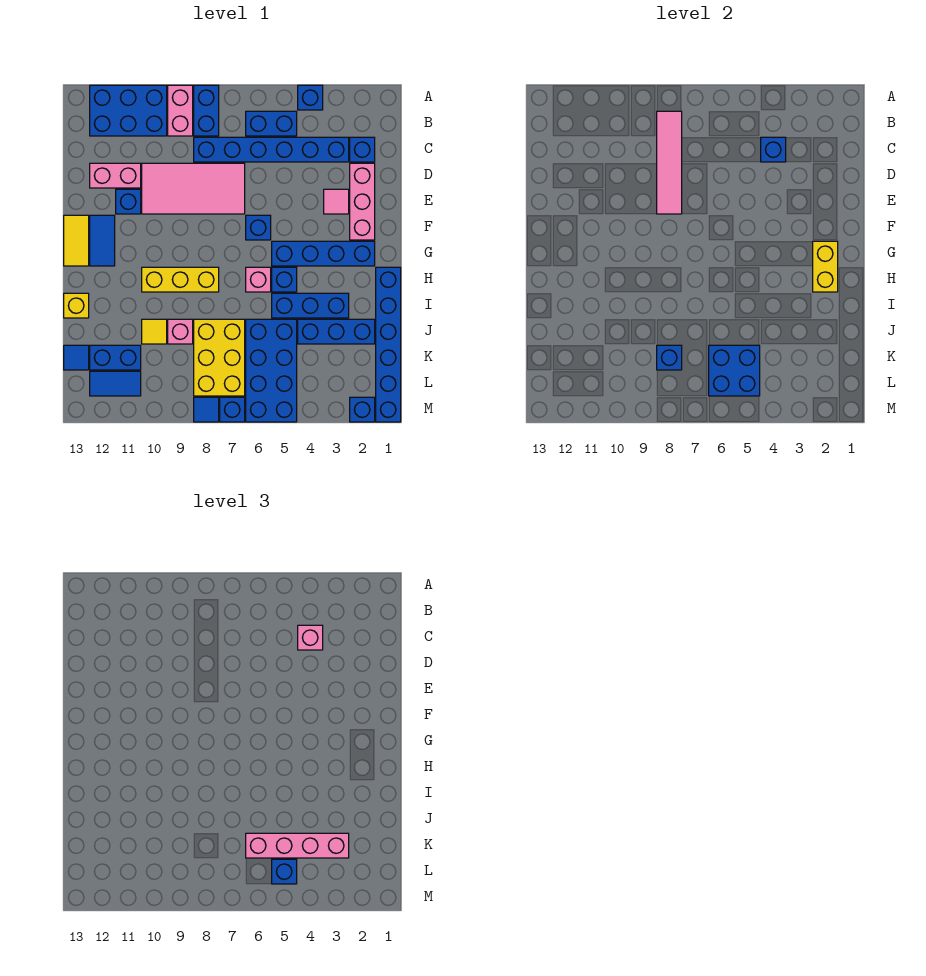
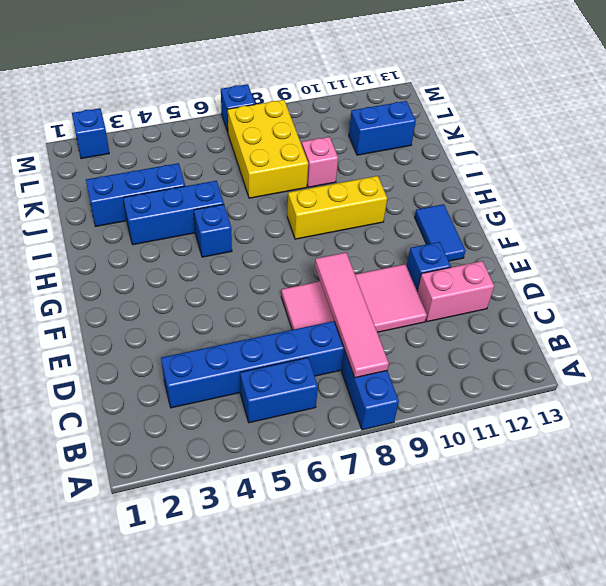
none -> blue 1x1 brick [298,85,323,110]
none -> pink 1x2 brick [168,85,193,136]
none -> blue 2x3 brick [90,85,167,136]
none -> blue 1x1 brick [350,137,375,162]

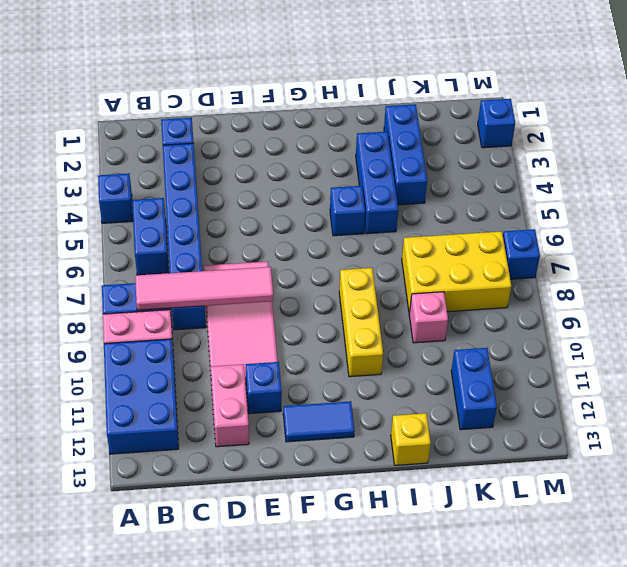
none -> pink 1x3 brick [350,163,375,240]
none -> pink 1x1 tile [324,189,349,214]
none -> blue 1x1 brick [246,215,271,240]
none -> yellow 1x2 tile [64,215,89,266]

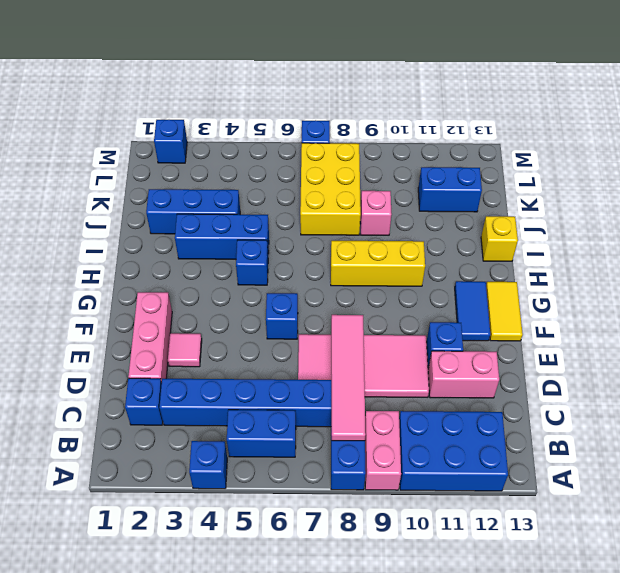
none -> blue 1x4 brick [272,241,375,266]
none -> blue 1x6 brick [376,267,401,422]
none -> pink 1x1 brick [246,267,271,292]
none -> blue 2x4 brick [246,319,297,422]

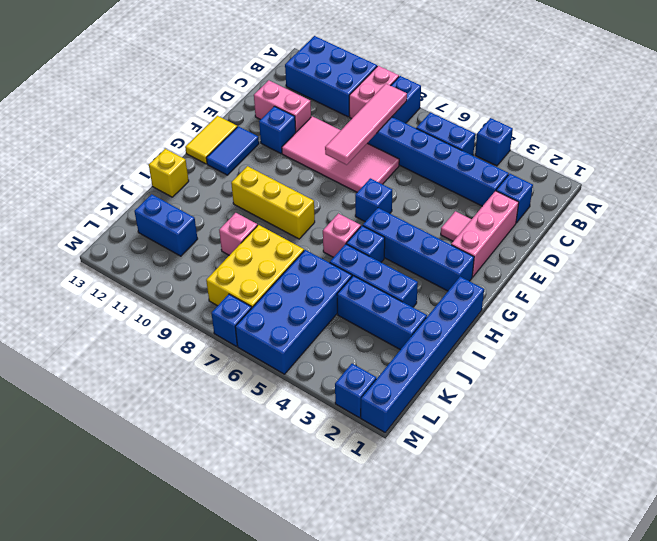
none -> yellow 1x1 tile [142,319,167,344]
none -> blue 1x1 tile [64,345,89,370]
none -> blue 1x2 tile [90,371,141,396]
none -> blue 1x1 tile [194,397,219,422]

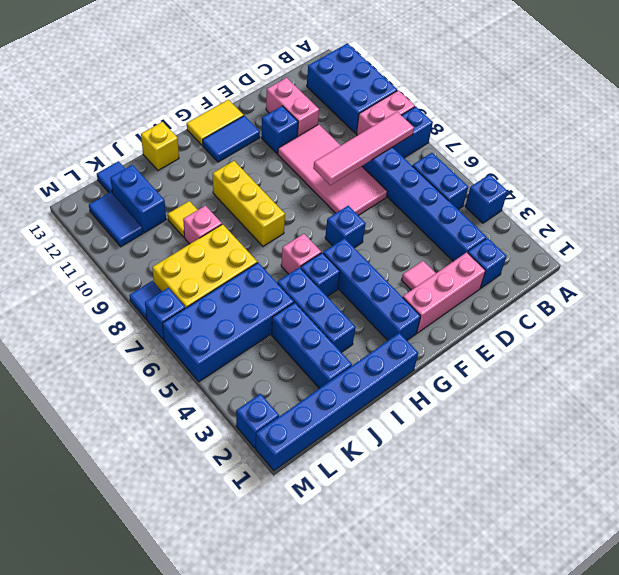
none -> blue 1x1 brick [761,137,786,162]
none -> yellow 1x2 brick [813,241,838,292]
none -> blue 2x2 brick [709,345,760,396]
none -> blue 1x1 brick [657,345,682,370]

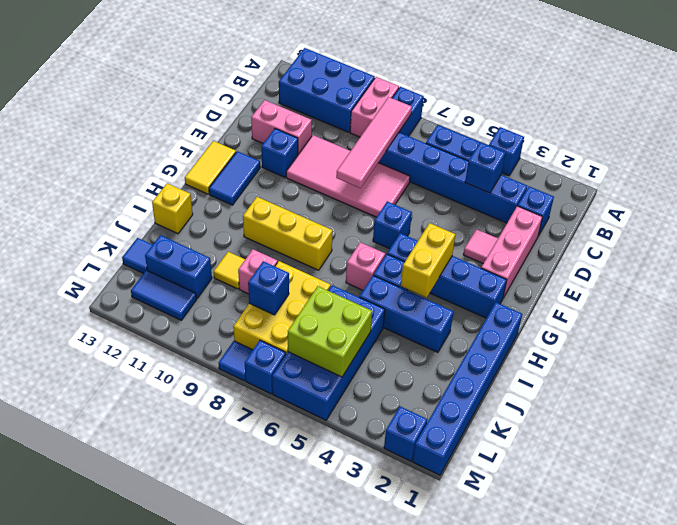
yellow 1x2 brick [401,223,455,298] -> yellow 1x2 brick moved to [813,241,838,292]
lime 2x2 brick [288,286,372,377] -> blue 2x2 brick [709,345,760,396]
none -> blue 1x3 brick [298,319,375,344]
none -> pink 1x1 brick [298,625,323,650]
none -> pink 1x4 brick [246,833,349,858]
none -> blue 1x1 brick [272,859,297,884]

